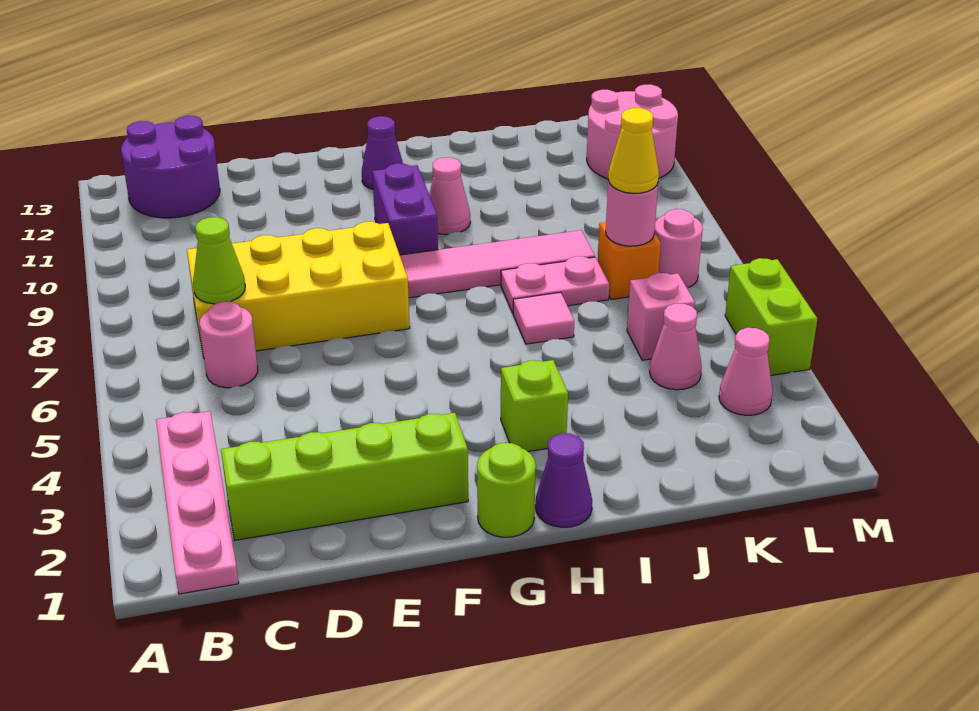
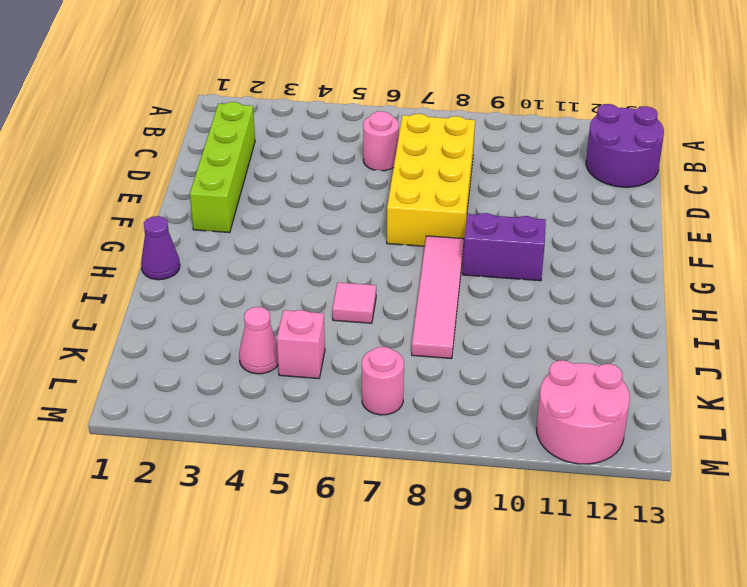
none -> pink 1x4 plate [156,411,239,594]
none -> lime 1x1 round brick [477,443,536,537]
none -> purple 1x1 cone [362,116,403,189]

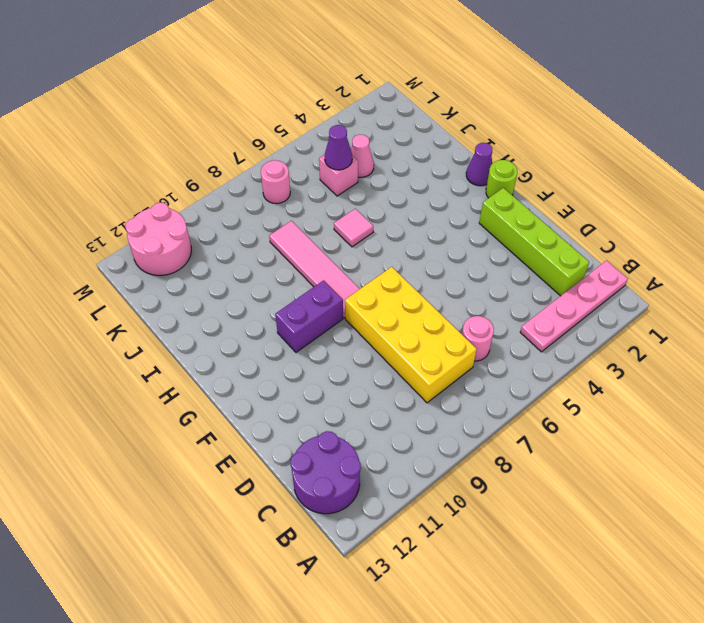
purple 1x1 cone [325,125,352,170] -> purple 1x1 cone moved to [362,116,403,189]
none -> lime 1x1 brick [501,360,568,452]
none -> pink 1x1 cone [429,158,470,235]
none -> pink 1x2 plate [501,256,609,313]

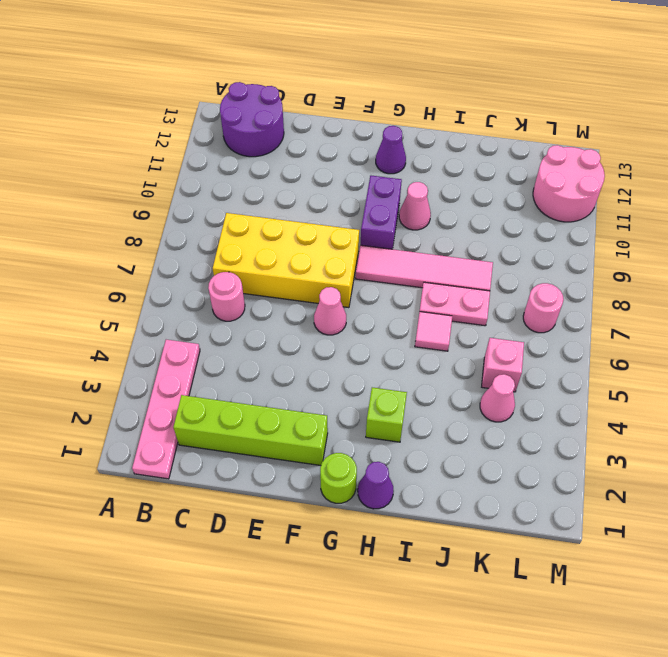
pink 1x1 cone [314,287,346,335] -> pink 1x1 cone moved to [719,328,773,415]
none -> orange 1x1 brick [598,222,661,300]
none -> lime 1x2 brick [725,258,817,376]
none -> lime 1x1 cone [193,217,245,304]

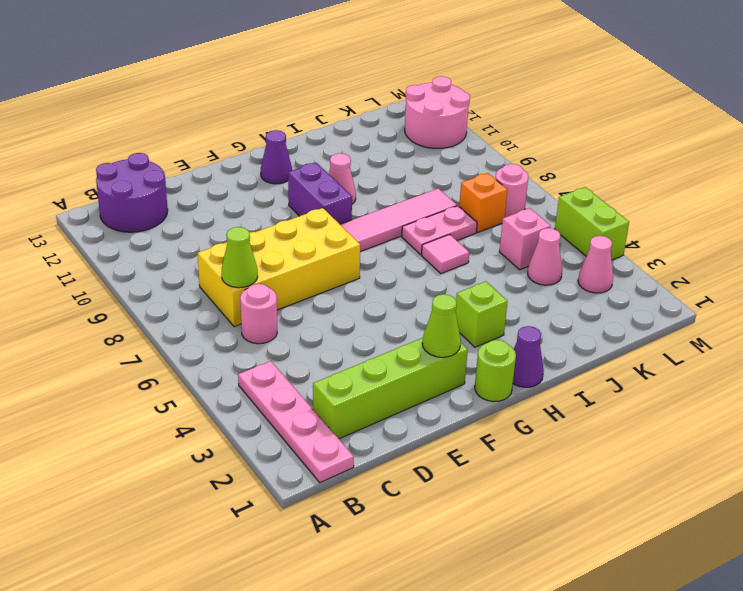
lime 1x1 cone [422,294,461,357] -> none
none -> pink 1x1 round brick [606,181,658,246]
none -> yellow 1x1 cone [608,108,659,193]

